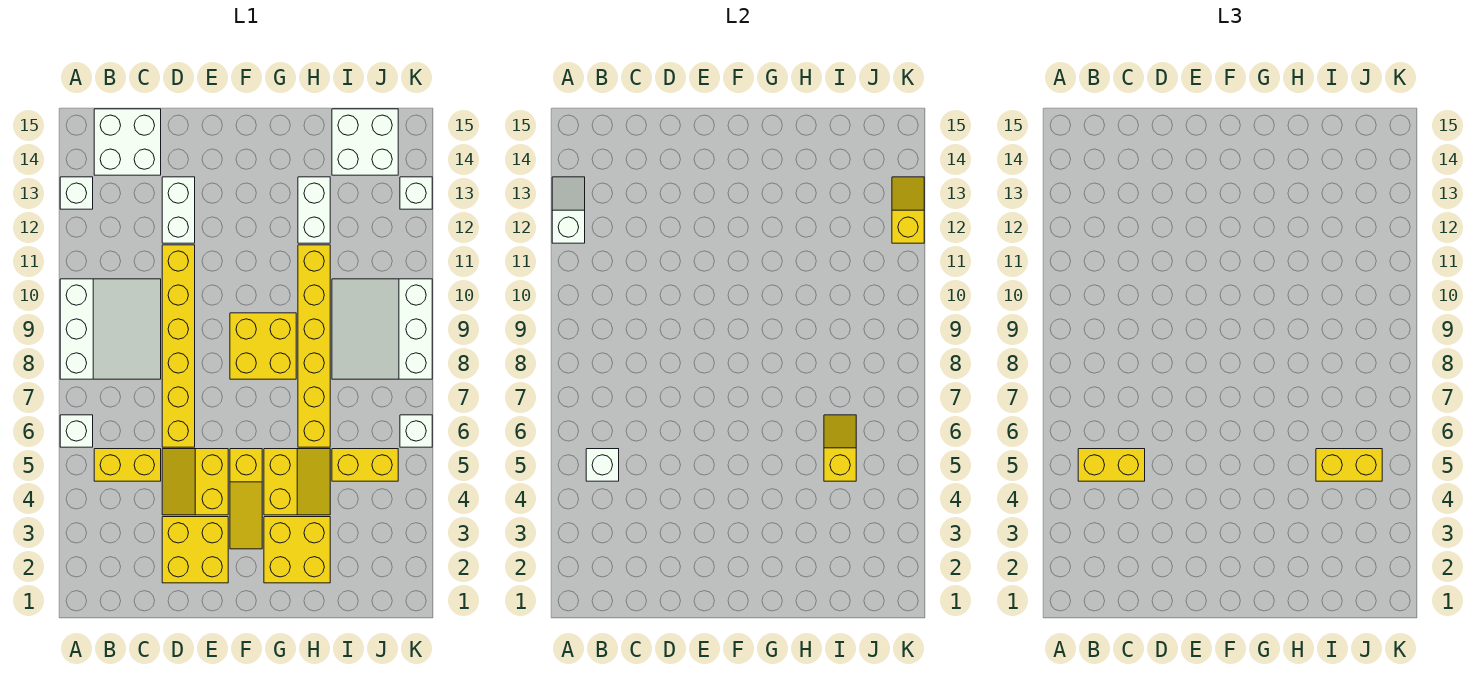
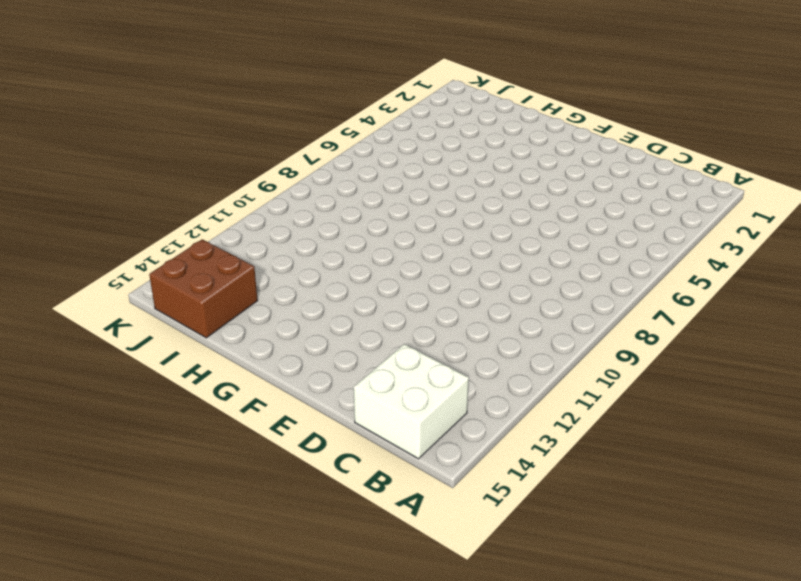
brown 2x2 brick [149,239,258,338] -> white 2x2 brick [332,109,398,175]
none -> white 1x1 brick [60,415,93,447]
none -> white 3x3 slope [60,279,161,379]
none -> white 1x1 brick [60,177,93,209]

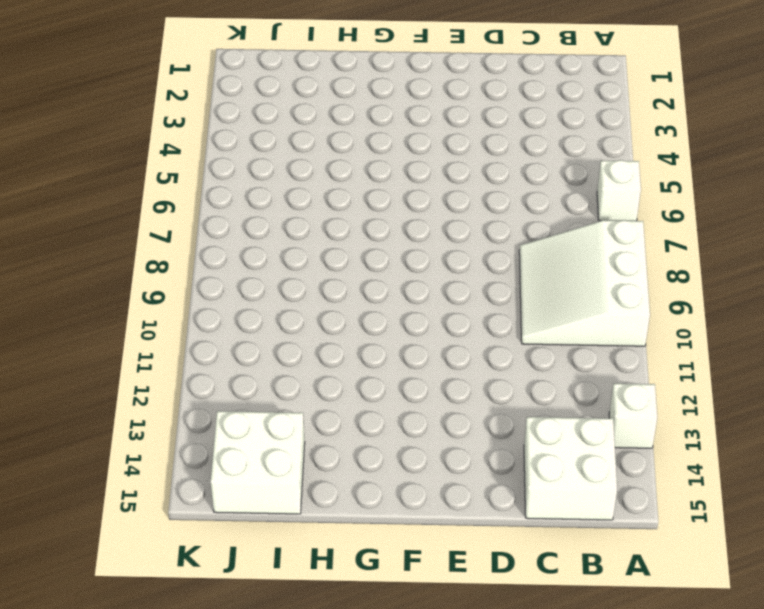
none -> yellow 1x2 brick [94,449,161,481]
none -> yellow 2x2 brick [162,517,228,583]
none -> yellow 2x2 slope [162,449,228,515]

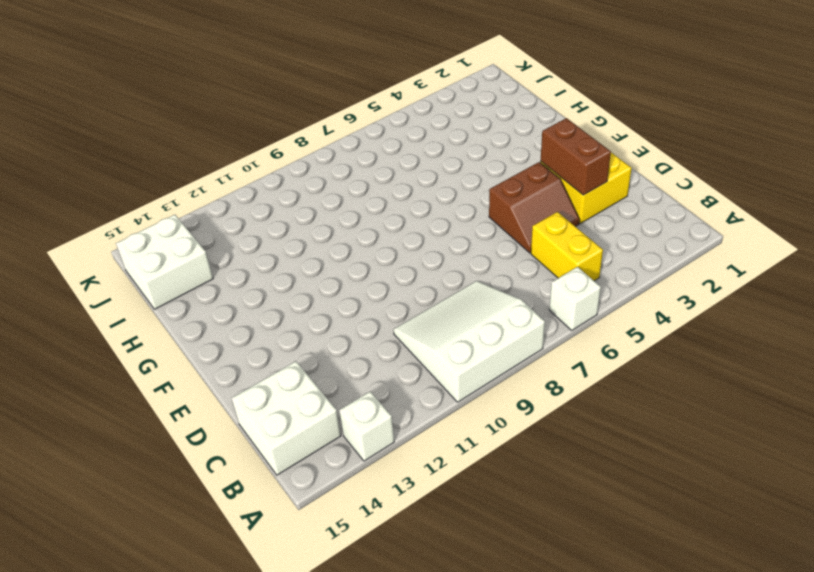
brown 1x2 brick [541,118,611,195] -> none
brown 2x2 slope [489,162,580,253] -> yellow 2x2 slope [162,449,228,515]
none -> yellow 1x6 brick [162,245,195,447]
none -> white 1x2 brick [162,177,195,243]
none -> yellow 1x3 slope [230,449,262,549]

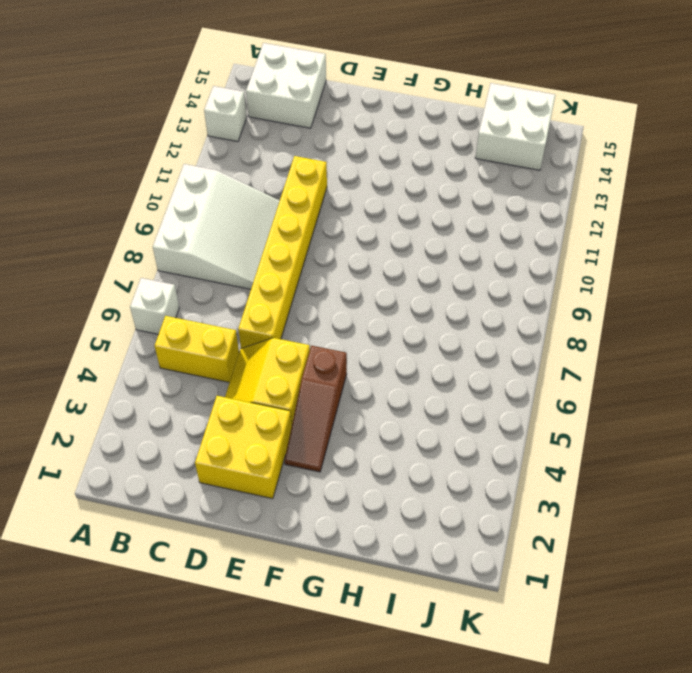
brown 1x3 slope [284,346,347,472] -> yellow 1x3 slope [230,449,262,549]
none -> white 1x2 brick [162,177,195,243]
none -> yellow 2x2 brick [230,313,296,379]
none -> yellow 2x2 brick [264,517,330,583]

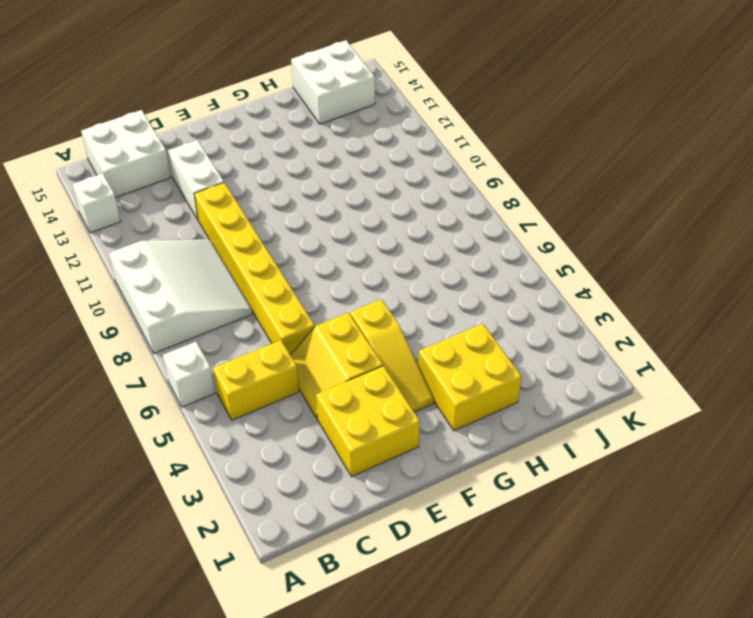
none -> yellow 2x2 brick [230,313,296,379]
none -> yellow 2x2 slope [264,449,330,515]
none -> yellow 1x6 brick [298,245,330,447]

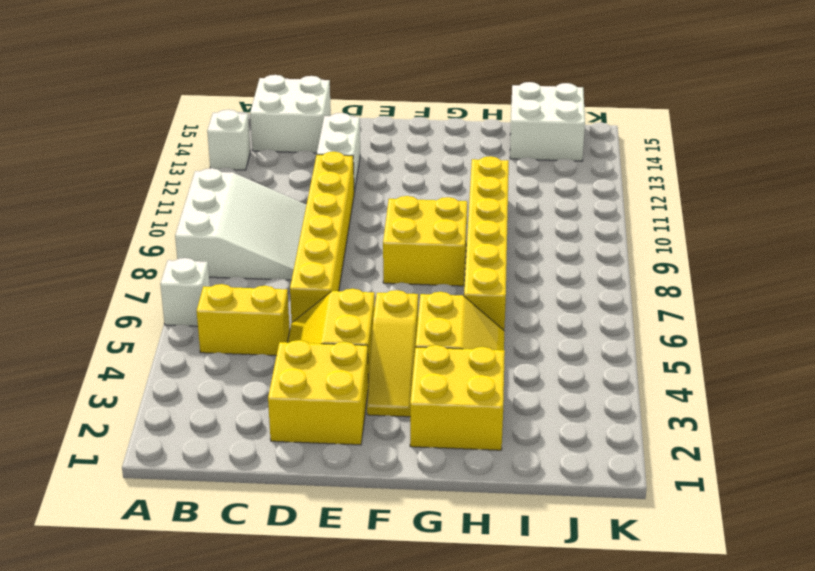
none -> white 1x2 brick [298,177,330,243]
none -> yellow 1x2 brick [332,449,398,481]
none -> white 3x3 slope [332,279,432,379]

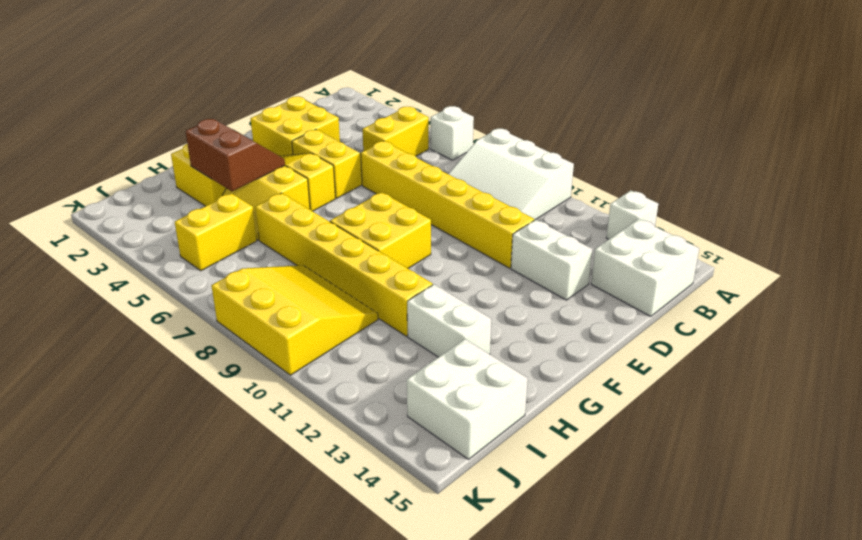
brown 2x2 slope [186,119,285,191] -> none
yellow 3x3 slope [211,265,378,375] -> white 3x3 slope [332,279,432,379]
none -> white 1x1 brick [400,415,432,447]
none -> white 1x1 brick [400,177,432,209]
none -> white 1x2 slope [552,177,585,243]

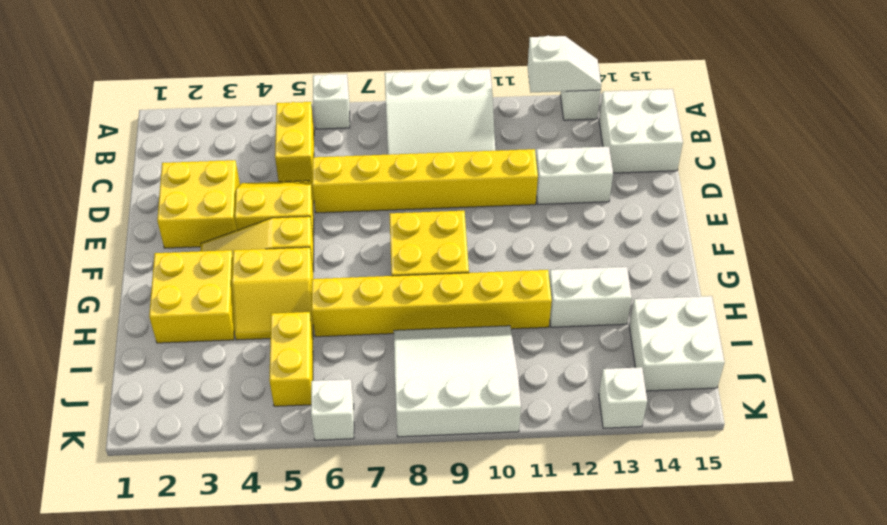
none -> white 1x1 brick [586,449,619,481]
none -> yellow 1x2 slope [824,415,856,481]
none -> yellow 1x2 slope [892,177,924,243]

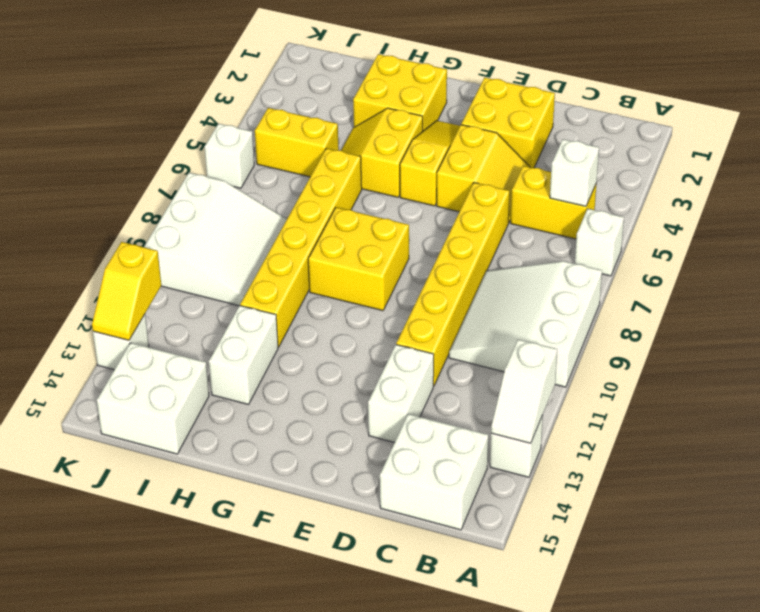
none -> yellow 1x2 slope [824,415,856,481]
none -> yellow 1x2 brick [1078,449,1145,481]
none -> yellow 1x2 brick [1316,449,1382,481]

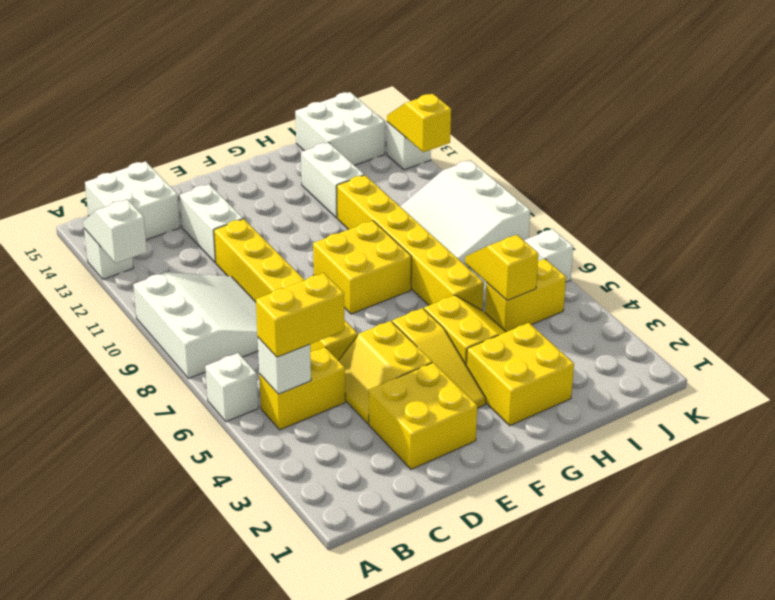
none -> yellow 1x2 brick [1316,449,1382,481]

